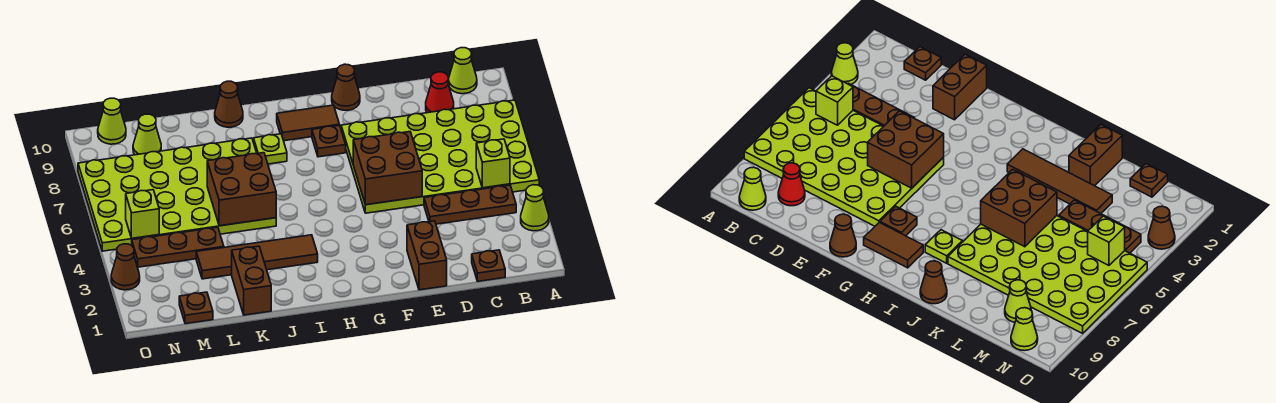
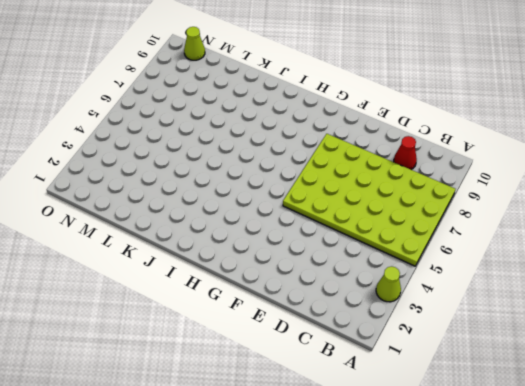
none -> brown 1x3 plate [424,185,516,224]
none -> lime 1x1 cone [448,48,477,94]
none -> brown 1x1 plate [472,250,505,281]

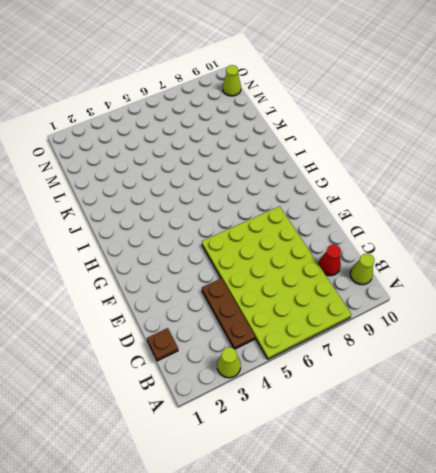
none -> brown 1x2 brick [407,221,447,290]
none -> brown 1x1 cone [332,64,360,110]
none -> brown 1x1 plate [312,125,346,157]

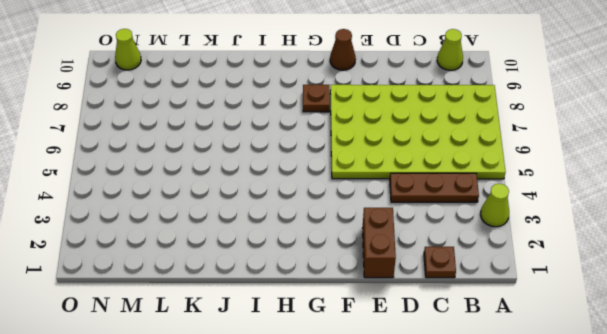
none -> red 1x1 cone [426,72,454,113]
none -> brown 1x2 tile [277,105,340,141]
none -> brown 1x4 tile [196,235,318,279]

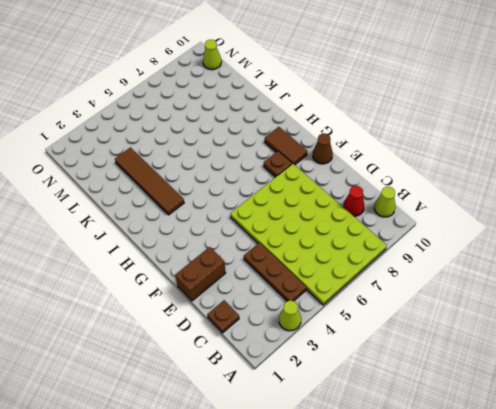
none -> lime 1x1 plate [254,134,287,164]
none -> lime 4x6 plate [78,138,276,251]
none -> brown 1x1 cone [215,81,243,127]

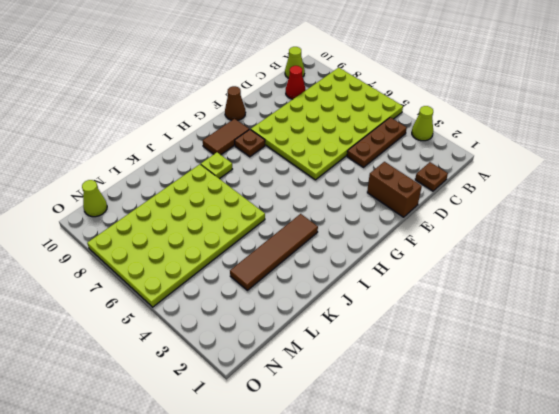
none -> brown 1x1 cone [215,81,243,127]
none -> brown 1x2 brick [232,246,271,315]
none -> brown 1x3 plate [132,227,224,267]

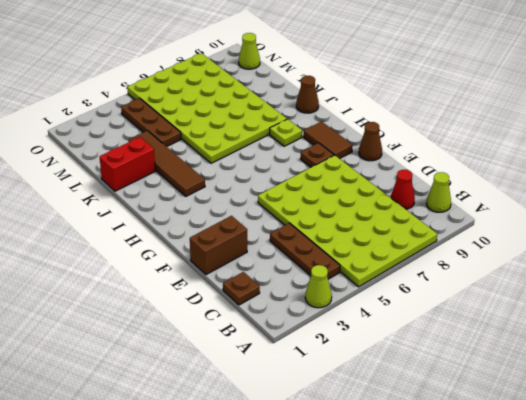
red 1x2 brick [100,137,155,191] -> brown 1x2 brick [232,246,271,315]
none -> brown 1x1 plate [179,292,213,324]
none -> lime 1x1 cone [133,114,161,155]
none -> brown 1x1 cone [111,244,140,290]

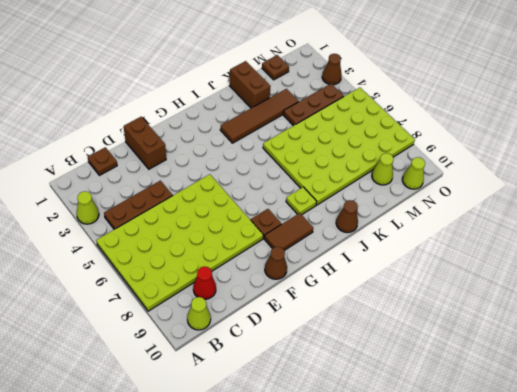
none -> lime 1x1 brick [476,139,510,188]
none -> brown 2x2 brick [353,132,422,205]
none -> brown 2x2 brick [207,153,276,226]

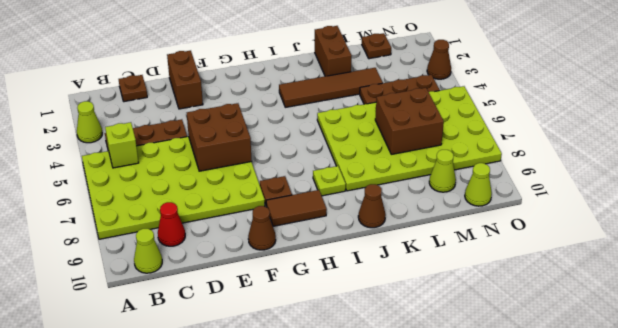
brown 2x2 brick [375,88,444,154] -> brown 2x2 brick moved to [207,153,276,226]
none -> lime 1x1 brick [126,190,159,238]

